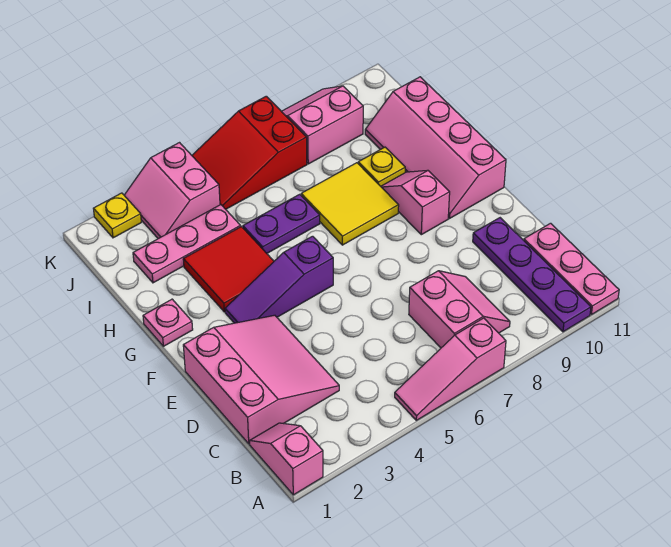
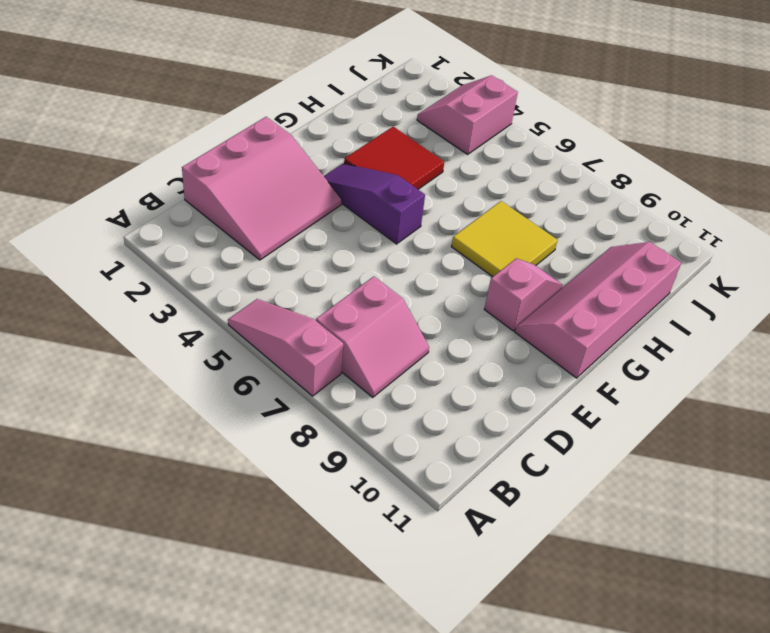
none -> pink 1x2 slope [250,423,323,495]
none -> purple 1x4 plate [473,218,591,332]
none -> pink 1x3 plate [524,223,619,315]

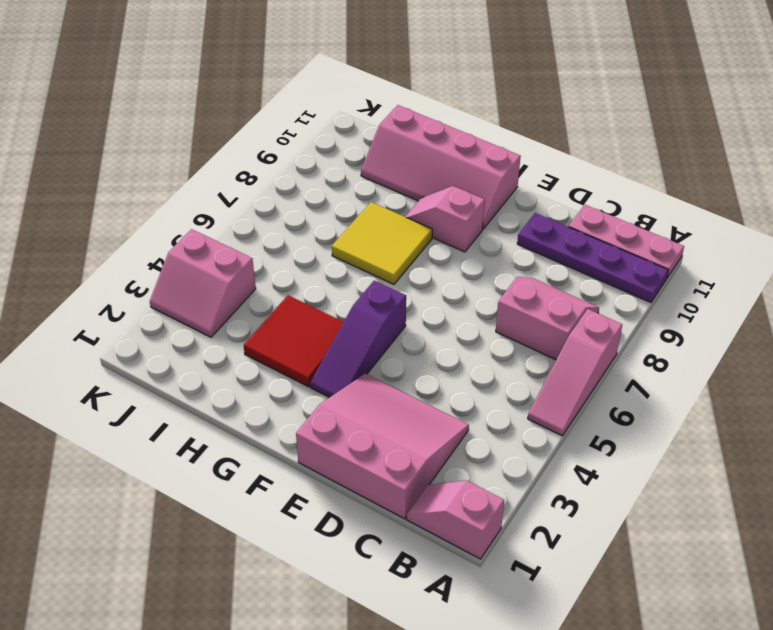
none -> pink 1x1 plate [143,299,193,346]
none -> purple 1x2 plate [243,194,320,253]
none -> yellow 1x1 plate [358,147,405,186]

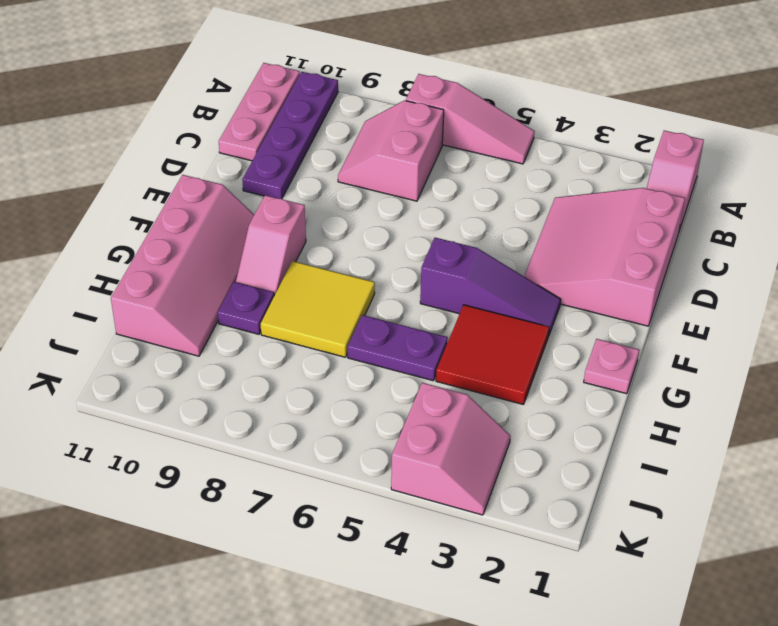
purple 1x1 plate [218,282,274,334] -> yellow 1x1 plate [358,147,405,186]
none -> pink 1x3 plate [133,205,241,283]
none -> red 2x3 slope [192,96,307,209]
none -> pink 2x2 slope [281,86,363,164]

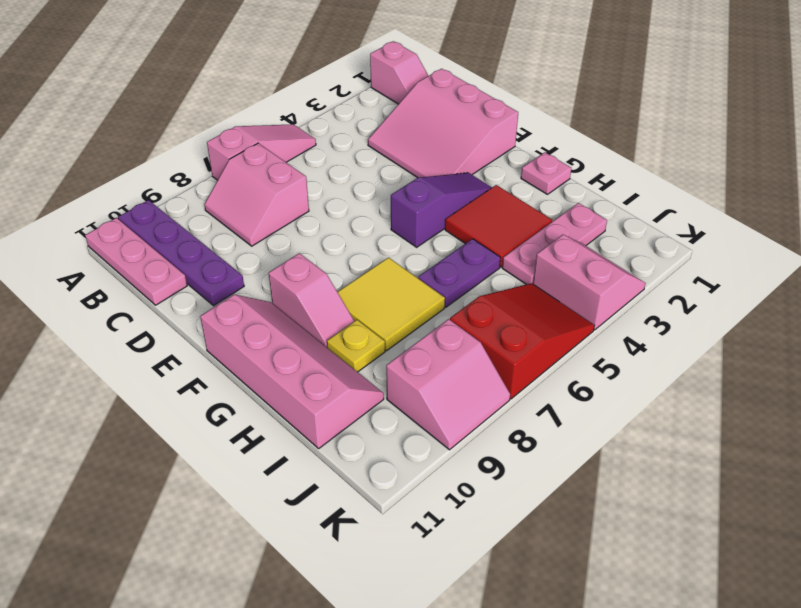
none -> yellow 1x1 plate [93,193,141,238]

